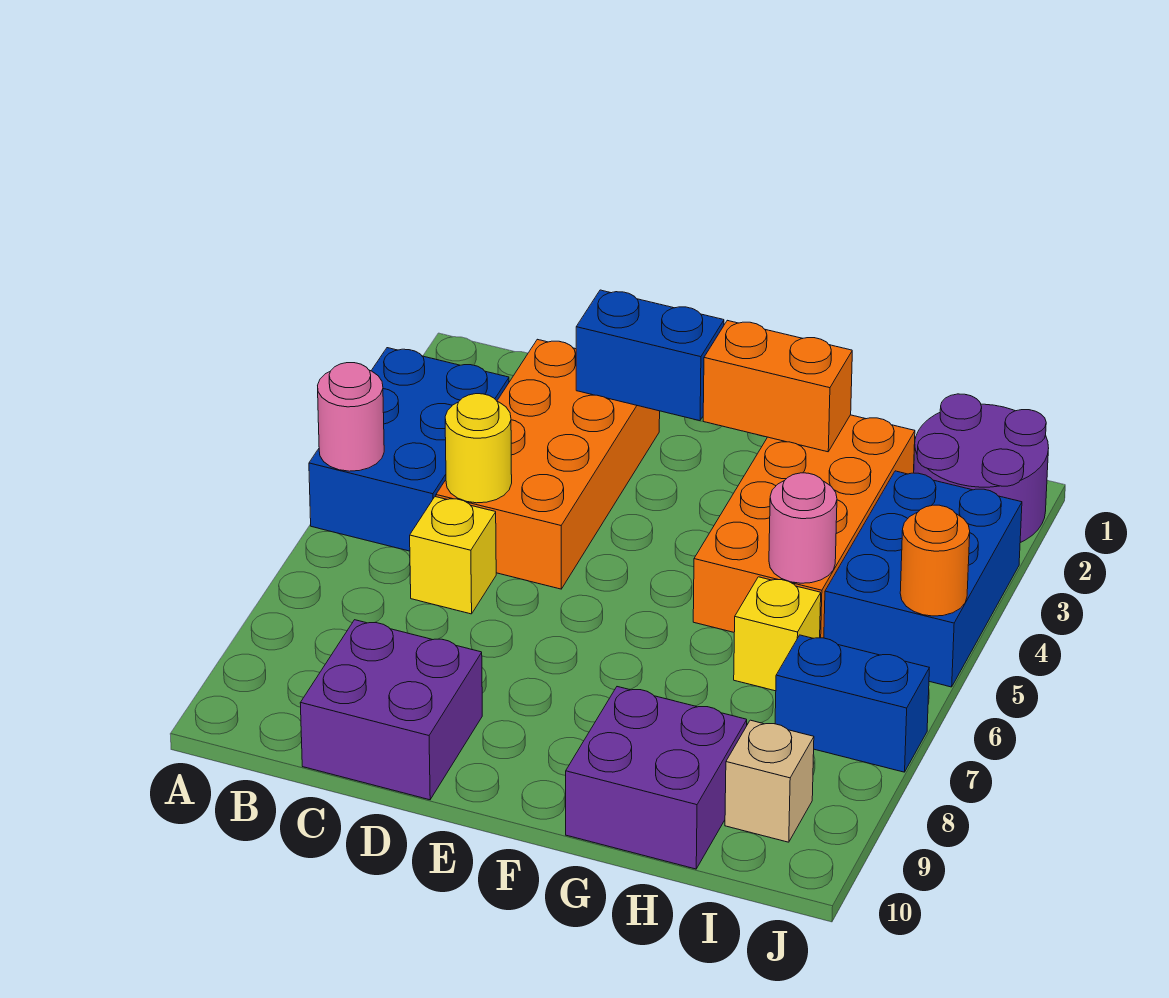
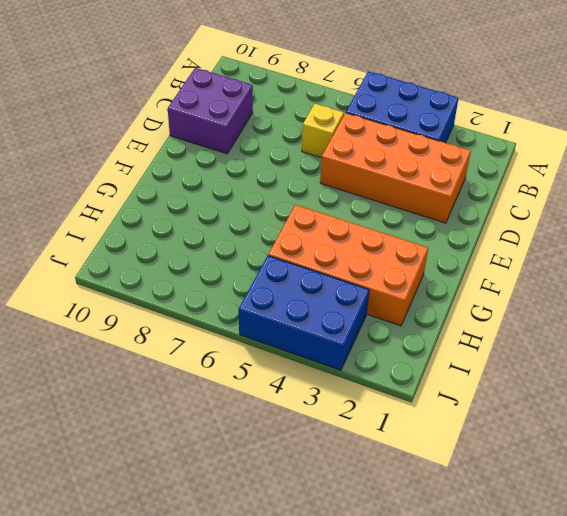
none -> purple 2x2 brick [566,687,747,869]
none -> yellow 1x1 brick [734,577,821,691]
none -> purple 2x2 round brick [914,394,1049,543]

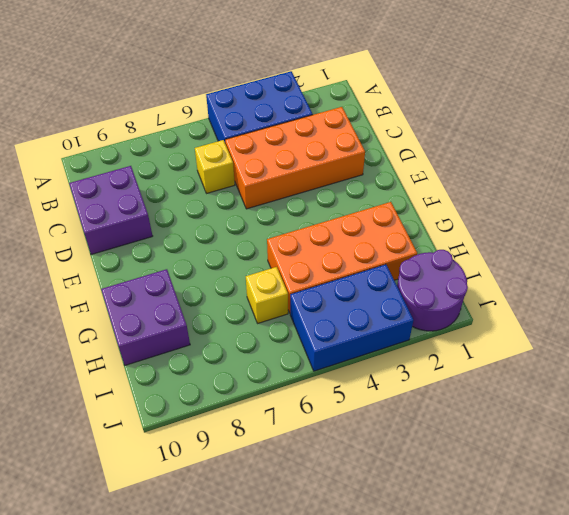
none -> blue 1x2 brick [775,635,929,772]
none -> tan 1x1 brick [725,720,814,842]
none -> pink 1x1 round brick [318,363,384,471]

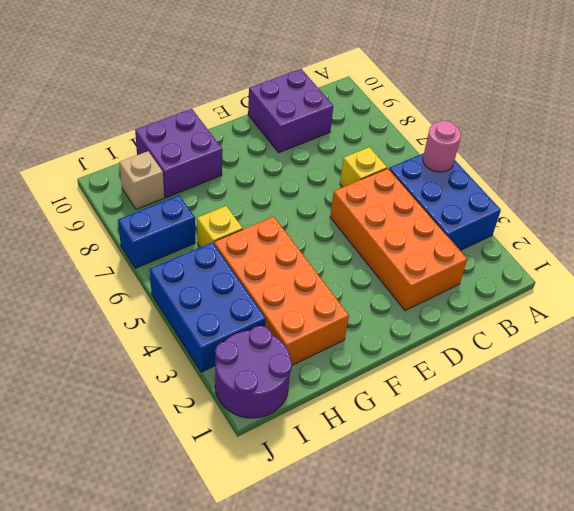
none -> yellow 1x1 round brick [445,394,512,503]
none -> blue 1x2 brick [576,290,724,421]
none -> orange 1x2 brick [703,320,852,452]

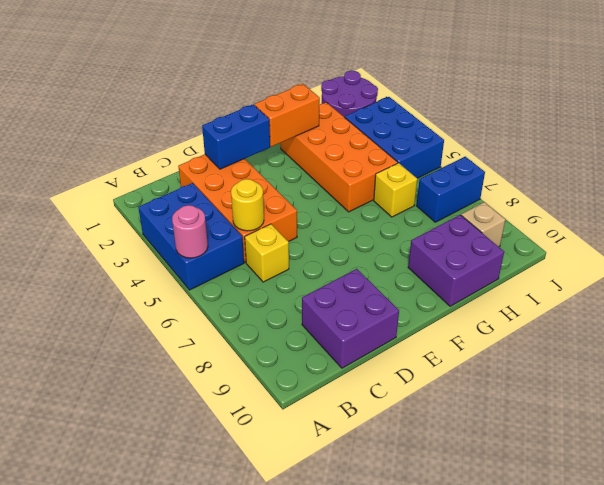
none -> pink 1x1 round brick [769,473,837,583]
none -> orange 1x1 round brick [900,505,970,616]

